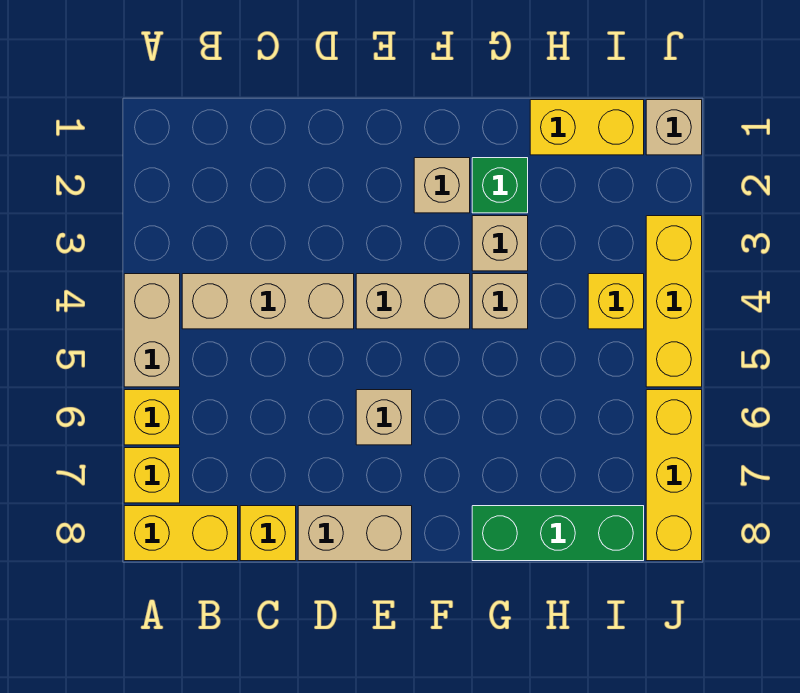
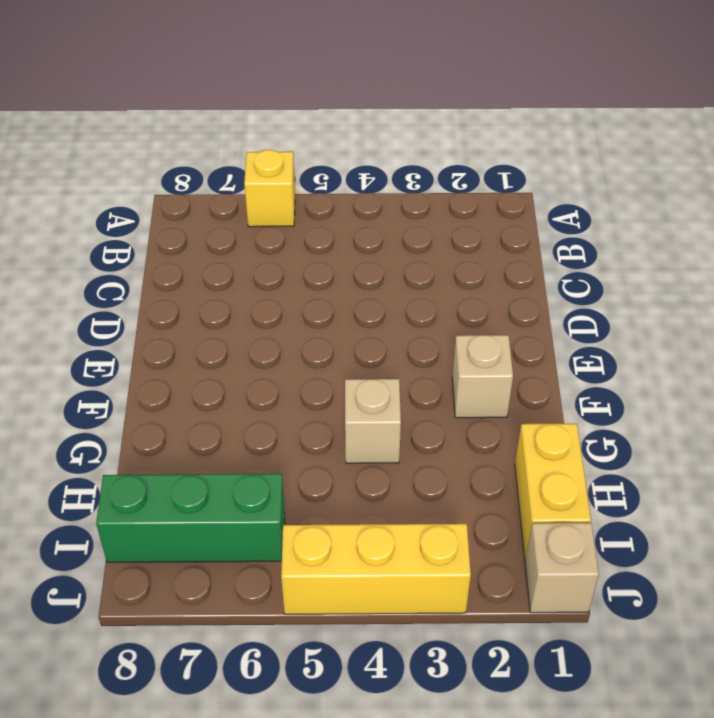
green 1x3 brick [96,474,285,562] -> green 1x3 brick turned to [472,506,644,561]
none -> tan 1x2 brick [124,274,180,387]
none -> yellow 1x1 brick [124,448,180,503]
none -> yellow 1x2 brick [124,506,238,561]

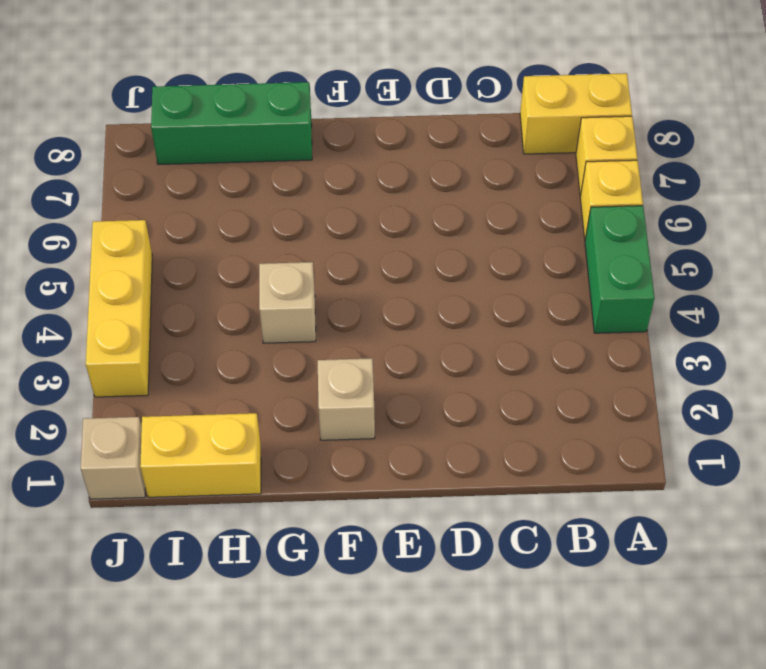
green 1x2 brick [585,206,655,333] -> tan 1x2 brick [124,274,180,387]
none -> tan 1x3 brick [182,274,354,329]
none -> yellow 1x1 brick [240,506,296,561]
none -> tan 1x2 brick [298,506,412,561]

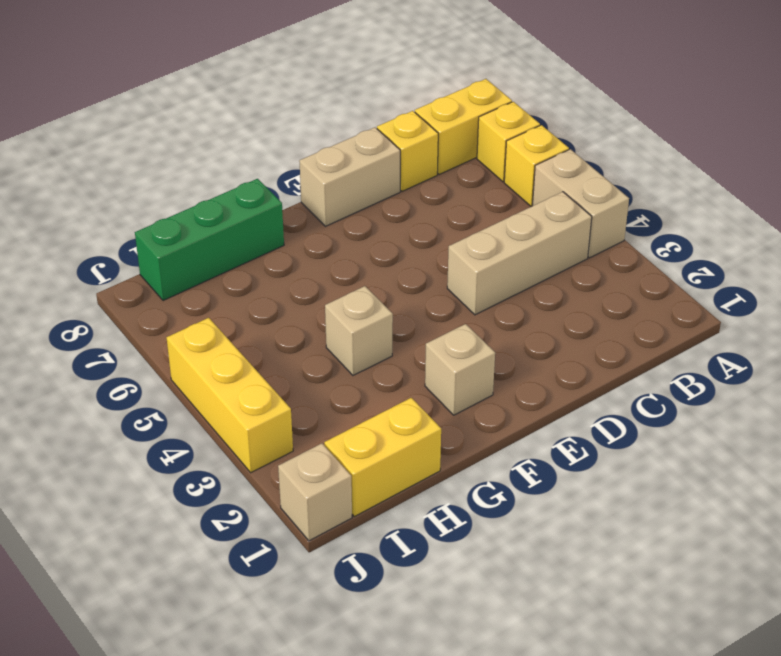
none -> tan 1x2 brick [356,274,470,329]
none -> tan 1x1 brick [356,390,412,445]
none -> green 1x1 brick [472,158,528,213]

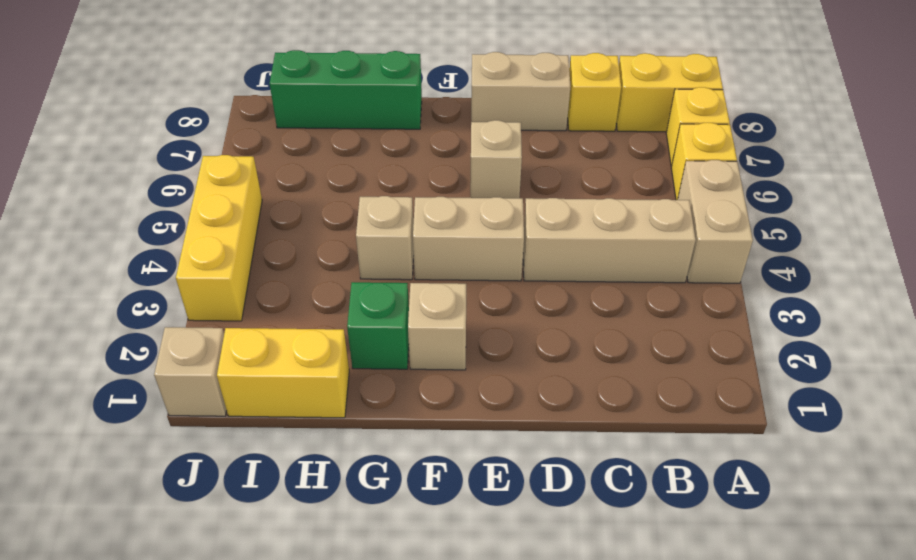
none -> tan 1x1 brick [472,216,528,271]
none -> yellow 1x1 brick [588,274,644,329]
none -> yellow 1x3 brick [646,390,702,561]

